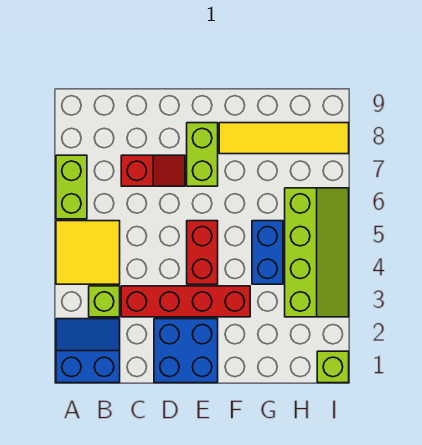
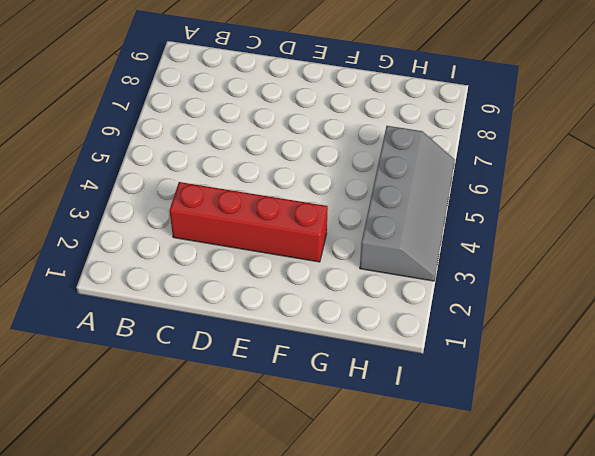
grey 2x4 slope [360,126,455,281] -> lime 2x4 slope [285,188,349,317]
none -> blue 2x2 slope [56,319,120,383]
none -> yellow 2x2 tile [56,221,120,284]
none -> lime 1x2 brick [56,155,87,219]

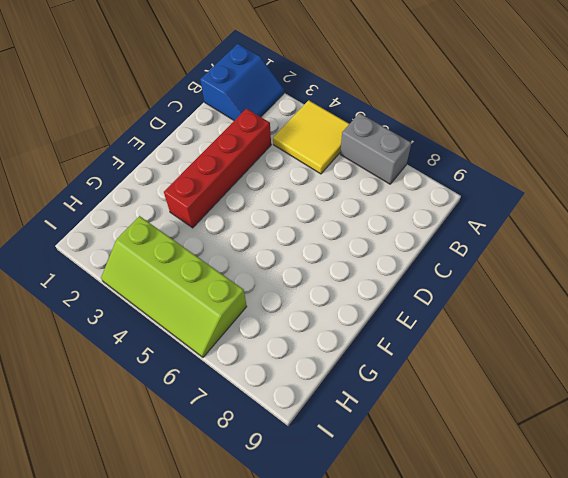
grey 1x2 brick [340,113,411,184] -> lime 1x2 brick [56,155,87,219]
none -> lime 1x1 brick [89,286,120,317]
none -> red 1x2 slope [121,155,185,186]
none -> blue 2x2 brick [154,319,218,383]

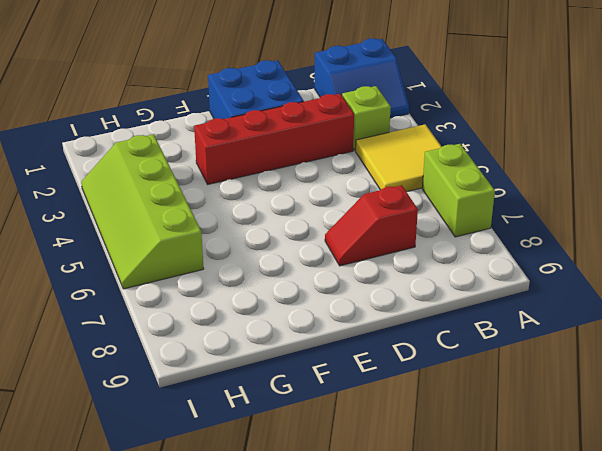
none -> red 1x2 brick [187,221,218,284]
none -> lime 1x2 brick [187,123,218,186]
none -> yellow 1x4 tile [219,123,349,154]

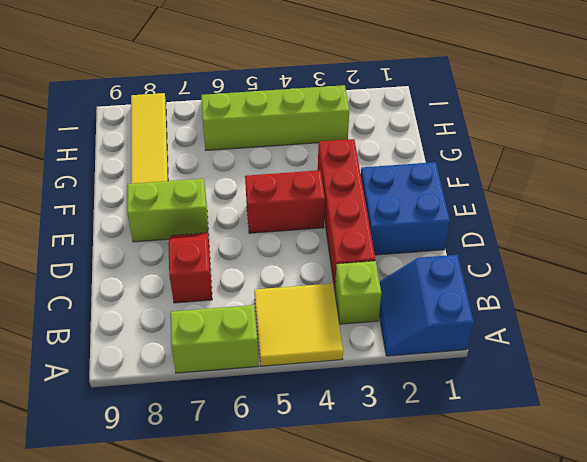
none -> blue 1x2 brick [252,221,283,284]
none -> lime 1x1 brick [317,351,349,383]

